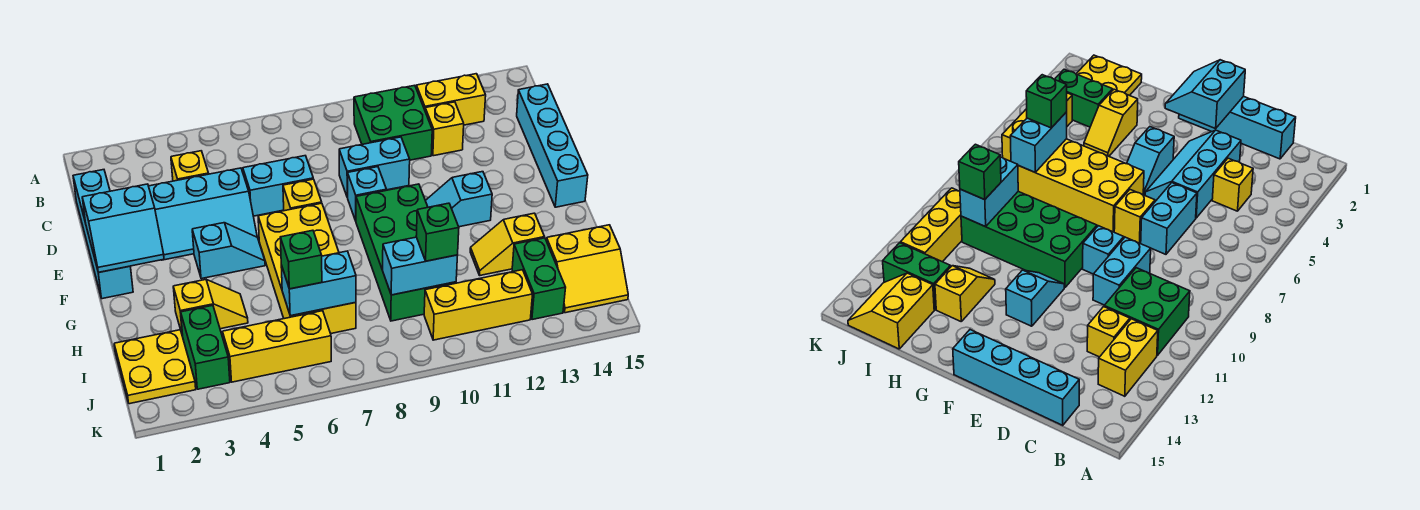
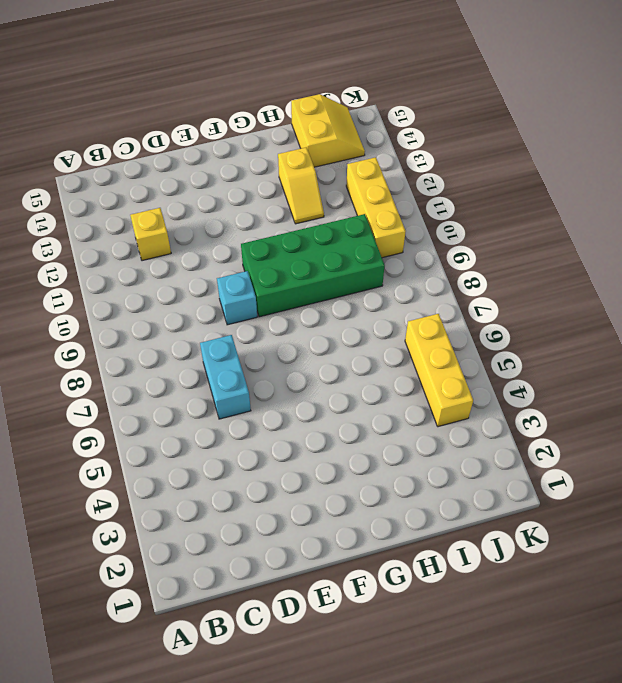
none -> green 2x2 brick [354,85,432,160]
none -> yellow 1x2 brick [416,74,486,125]
none -> cyan 1x4 brick [73,170,133,299]

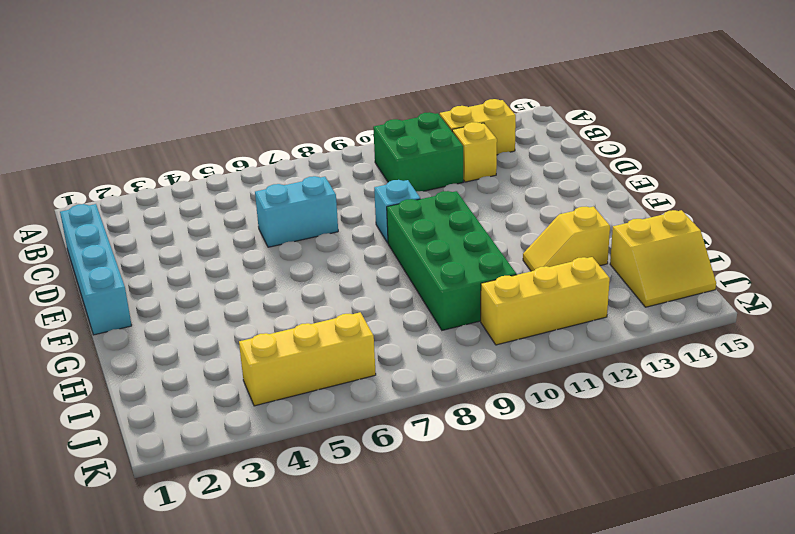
none -> yellow 1x1 brick [171,151,209,181]
none -> cyan 1x4 brick [517,84,588,207]
none -> cyan 2x3 slope [149,168,257,260]

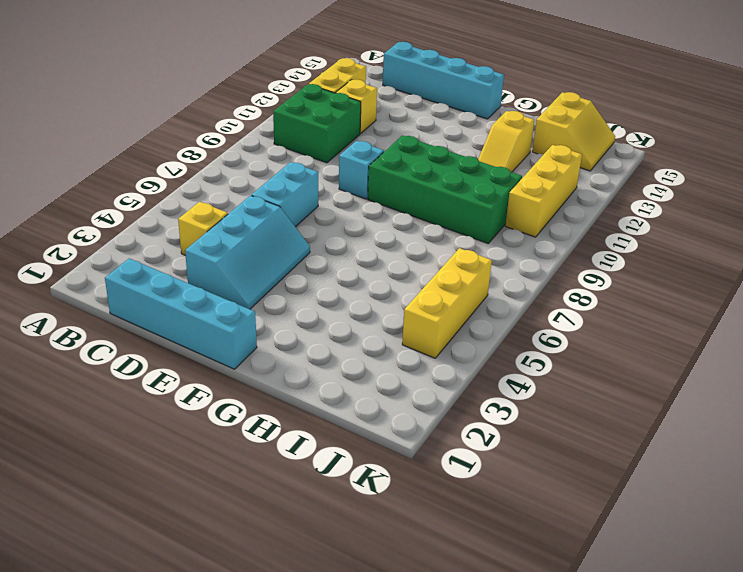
none -> cyan 1x2 brick [339,137,410,197]
none -> yellow 1x1 brick [283,179,322,211]
none -> cyan 1x2 slope [192,223,265,279]

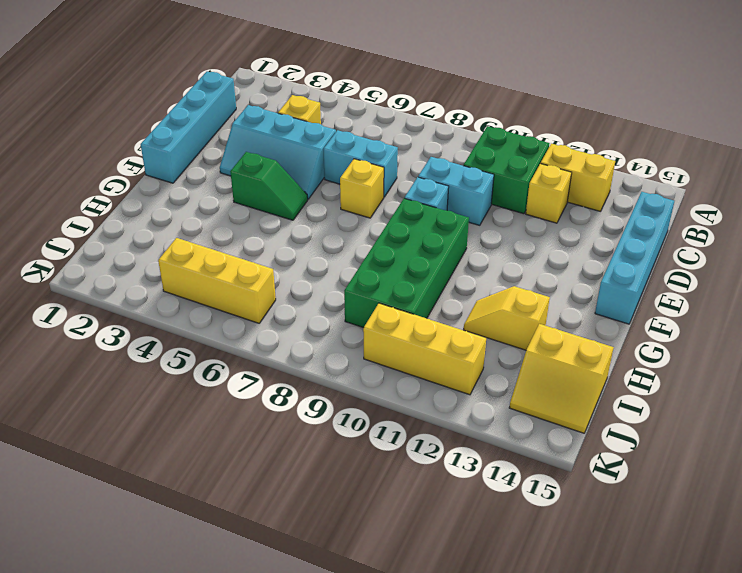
green 1x2 slope [230,152,308,220] -> cyan 1x2 slope [192,223,265,279]
none -> yellow 2x4 brick [258,203,356,334]
none -> cyan 1x2 slope [425,172,492,227]
none -> yellow 1x2 slope [173,280,248,336]

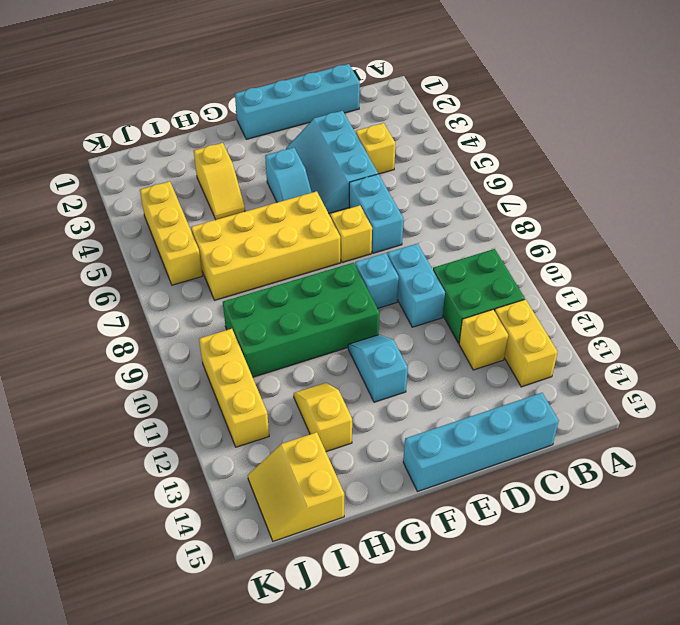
none -> yellow 2x2 plate [114,330,196,404]
none -> green 1x2 brick [181,305,230,389]
none -> green 1x2 brick [512,238,566,320]

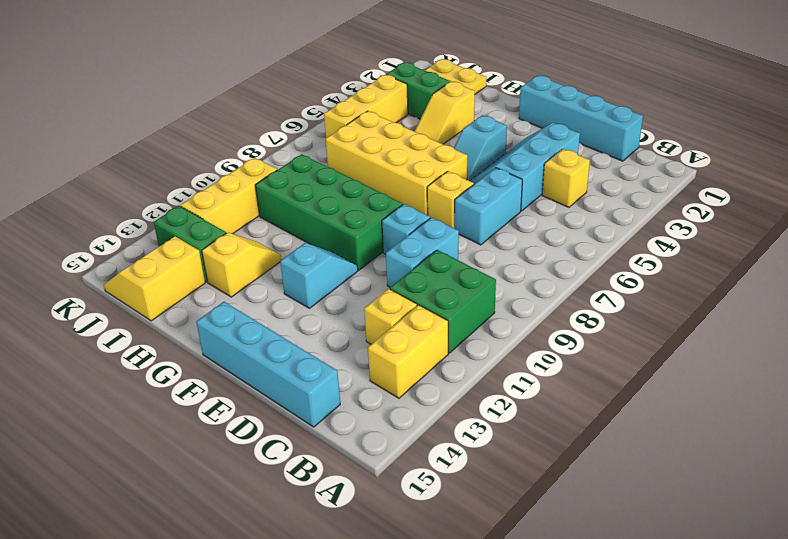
none -> cyan 2x2 slope [82,184,164,272]
none -> cyan 1x2 brick [281,251,356,316]
none -> cyan 1x2 brick [383,237,458,295]

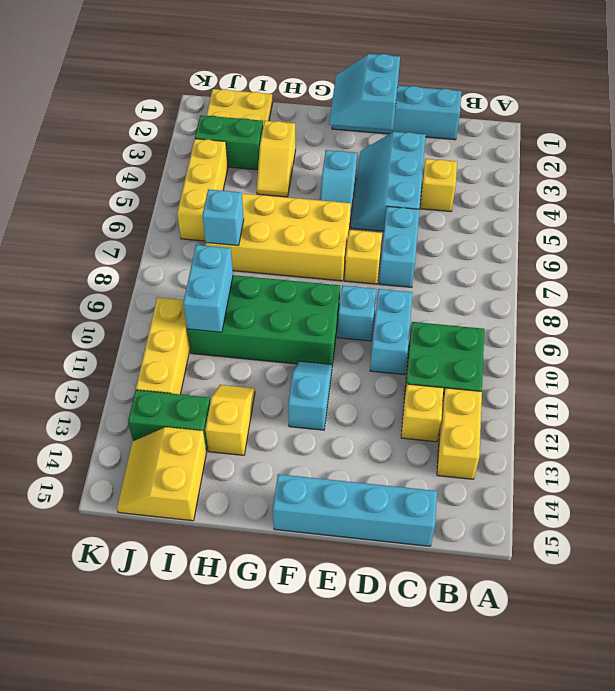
cyan 1x1 brick [202,189,244,246] -> cyan 1x2 brick [281,251,356,316]
none -> green 1x1 brick [280,230,322,289]
none -> green 1x1 brick [416,203,459,261]

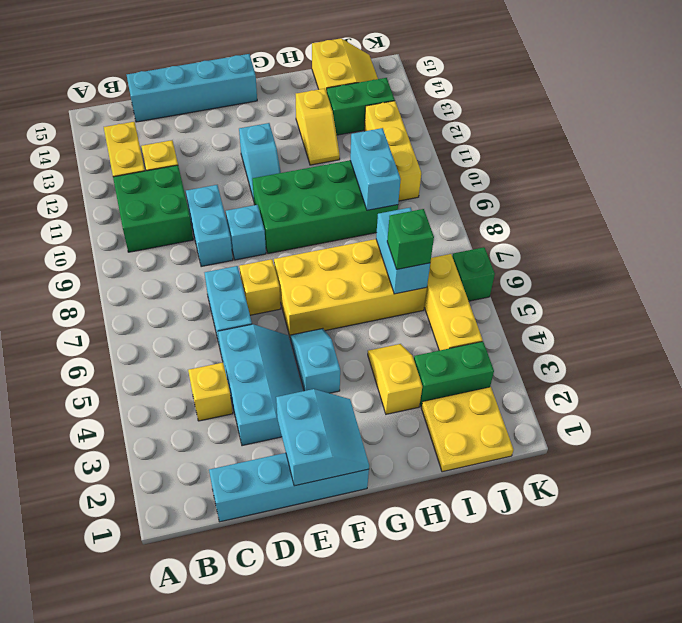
green 1x1 brick [452,247,495,301] -> green 1x1 brick moved to [416,203,459,261]

